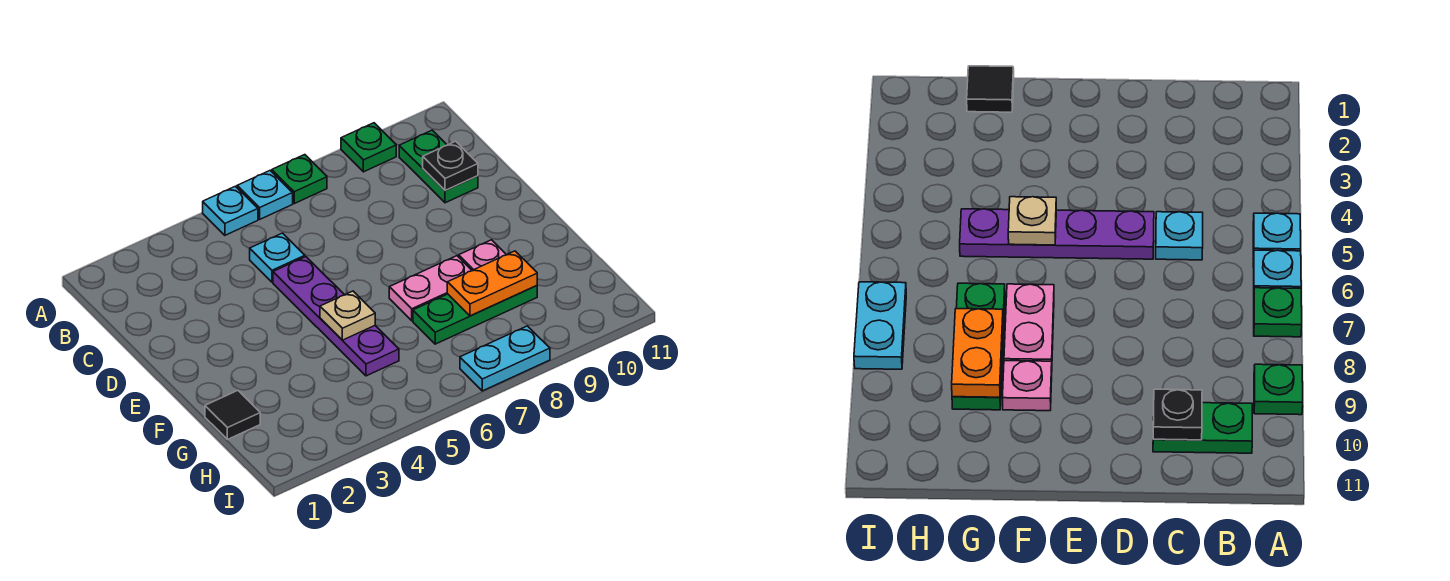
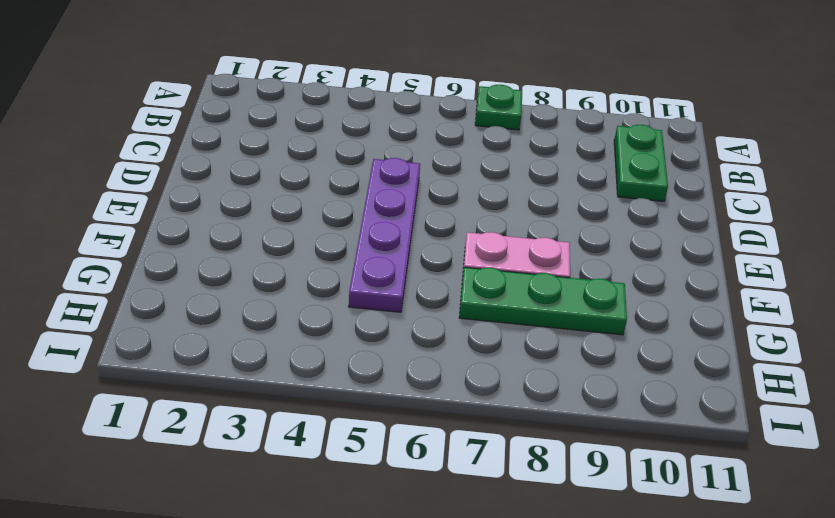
none -> cyan 1x1 plate [203,186,258,235]
none -> cyan 1x1 plate [237,171,293,219]
none -> green 1x1 plate [341,123,396,172]

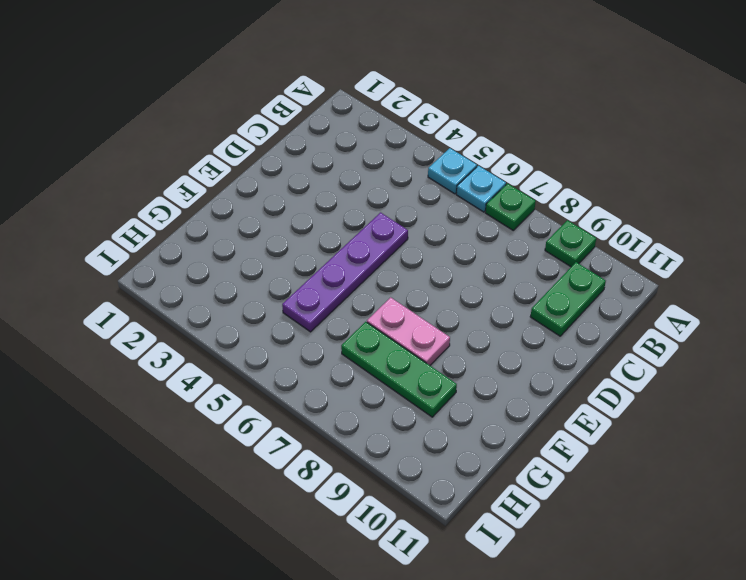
none -> cyan 1x1 plate [250,233,305,282]
none -> pink 1x1 plate [459,240,506,270]
none -> black 1x1 tile [205,391,260,439]

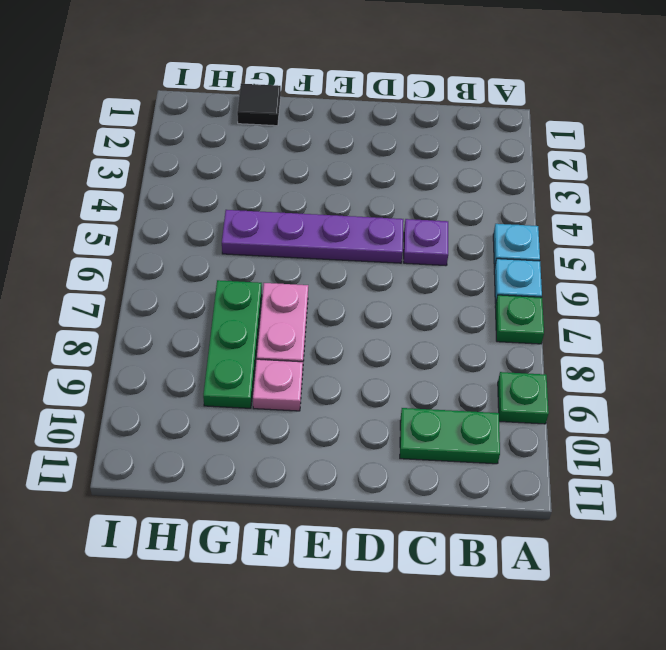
purple 1x1 plate [404,219,448,266] -> cyan 1x1 plate [250,233,305,282]
none -> cyan 1x2 plate [460,326,550,391]
none -> black 1x1 plate [423,141,478,191]
none -> tan 1x1 plate [320,291,375,340]

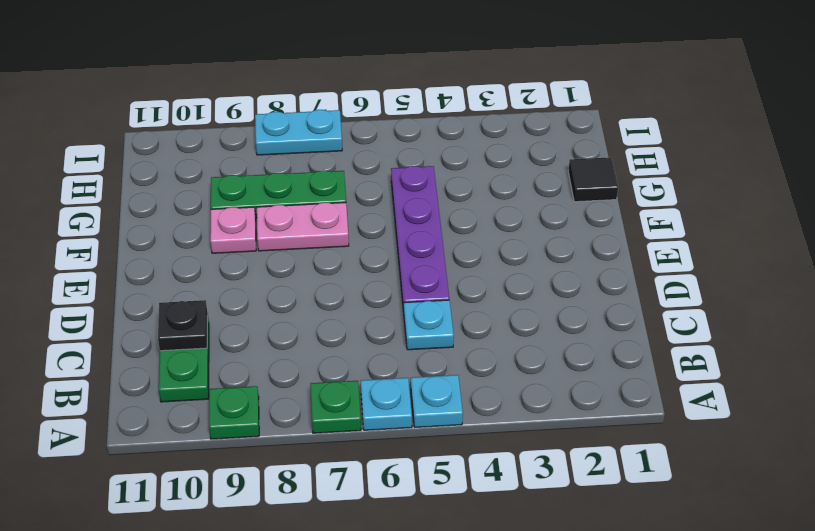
none -> tan 1x1 plate [320,291,375,340]
none -> orange 1x2 plate [447,251,537,316]

